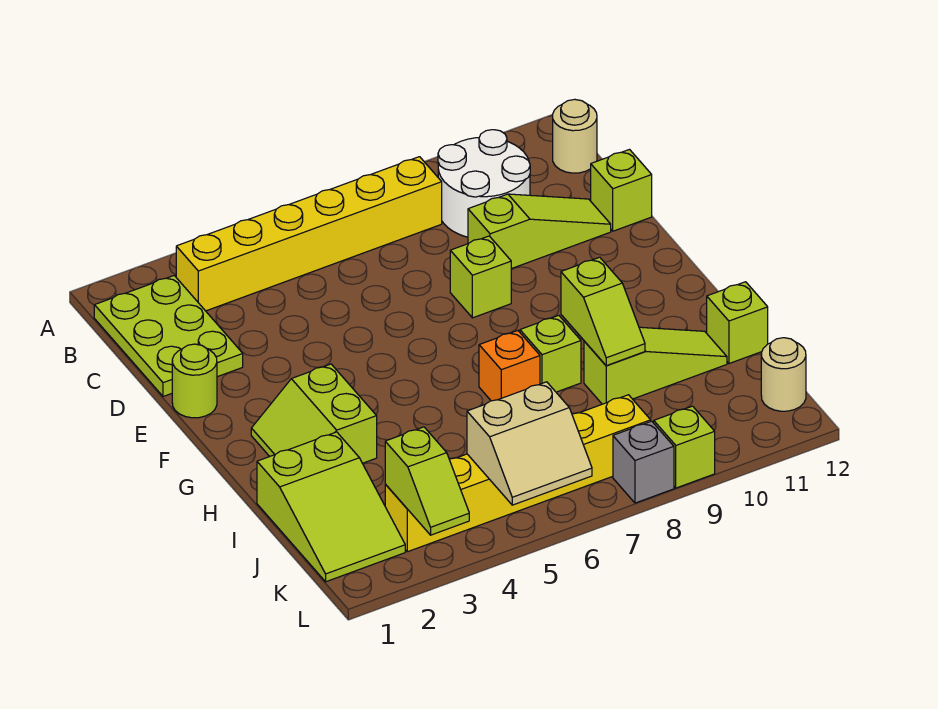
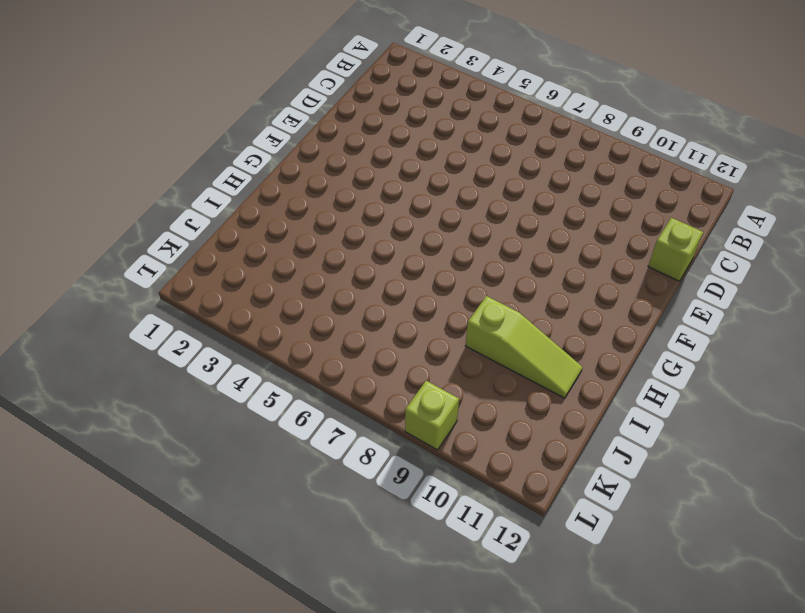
none -> lime 2x3 plate [94,276,243,397]
none -> yellow 1x6 brick [176,157,442,311]
none -> white 2x2 round brick [438,130,530,237]

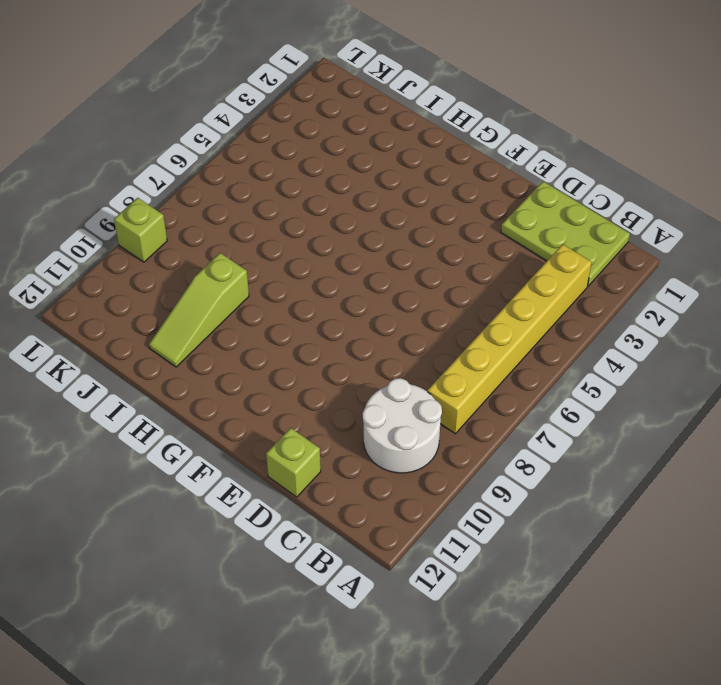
none -> tan 1x1 round brick [553,99,597,173]
none -> lime 1x3 slope [468,194,611,269]
none -> lime 1x1 round brick [172,344,217,418]

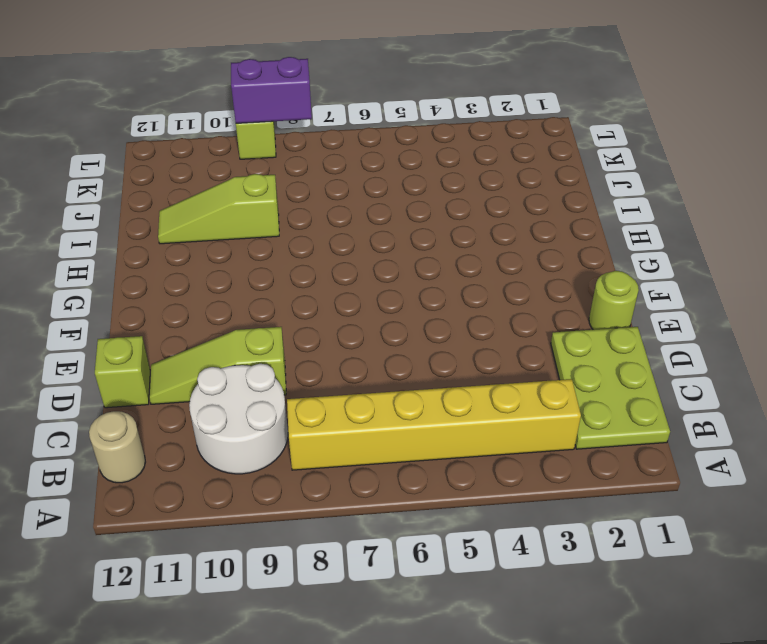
purple 1x2 brick [231,57,312,123] -> none
none -> lime 1x1 brick [450,236,511,318]
none -> lime 2x2 slope [251,364,377,463]
none -> orange 1x1 brick [479,331,540,401]

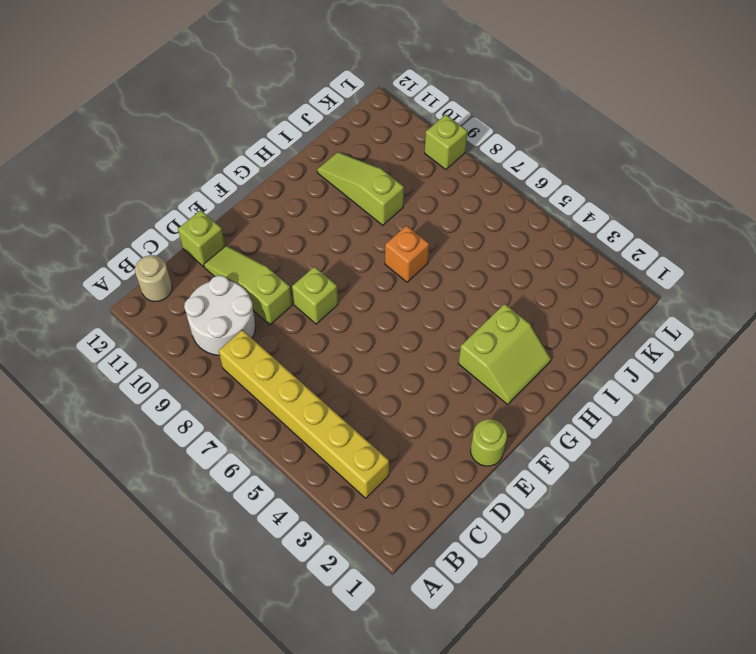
none -> lime 2x3 plate [94,276,243,397]
none -> lime 1x1 brick [520,315,581,392]
none -> lime 2x3 slope [257,432,405,582]

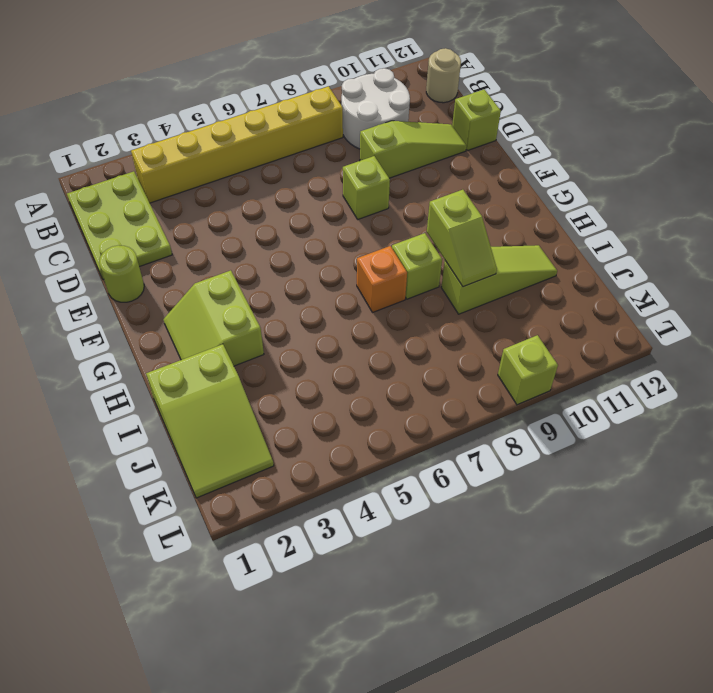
none -> lime 1x1 brick [707,282,768,364]
none -> yellow 1x6 brick [385,395,651,552]
none -> tan 1x1 round brick [761,338,806,411]

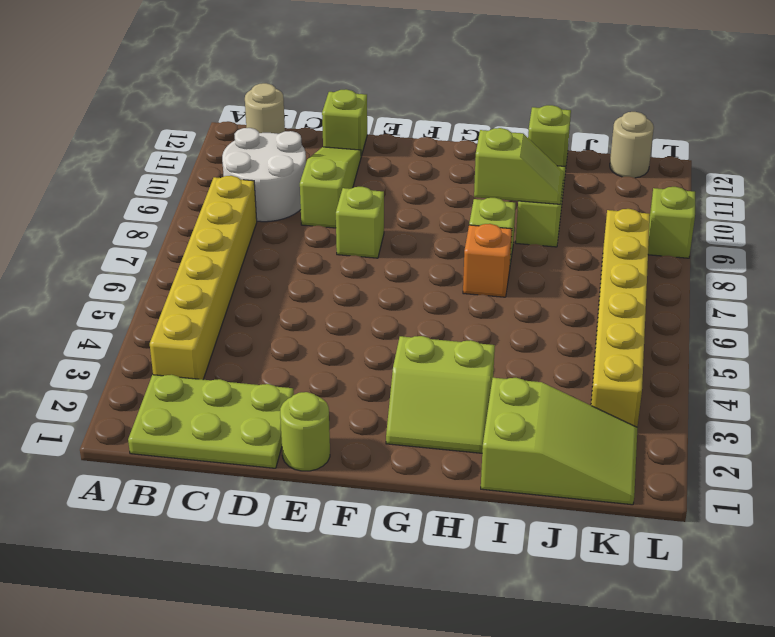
none -> grey 1x1 brick [613,421,674,503]
none -> lime 1x2 slope [385,427,469,535]
none -> tan 2x2 slope [467,382,592,505]

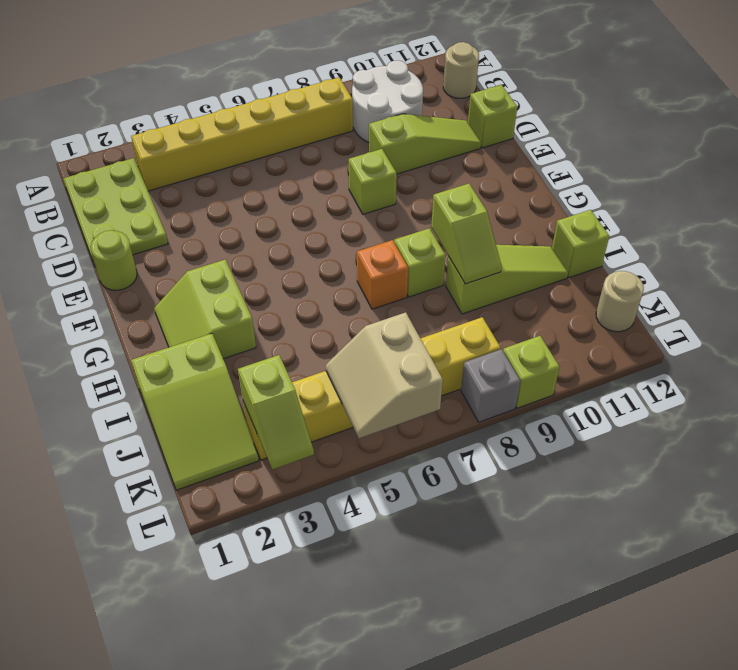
tan 2x2 slope [326,312,443,438] -> tan 2x2 slope turned to [467,382,592,505]

